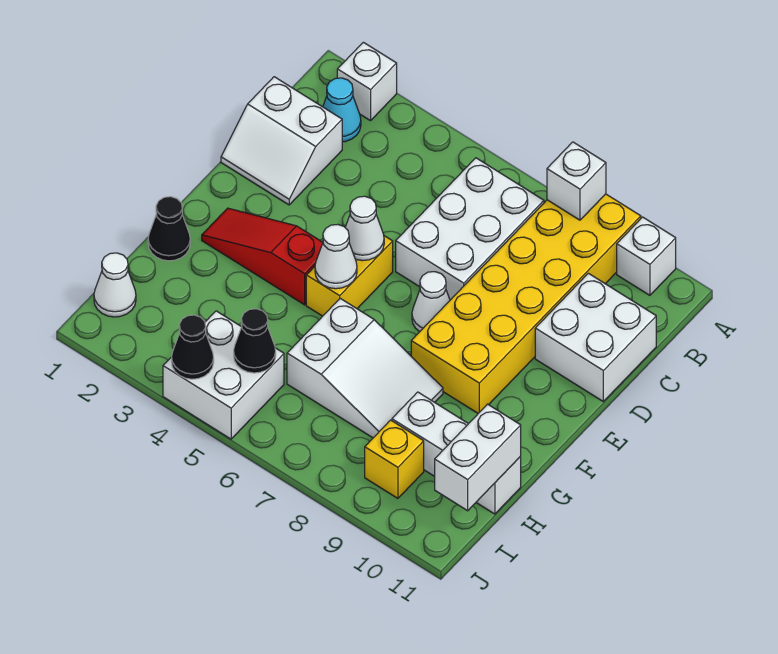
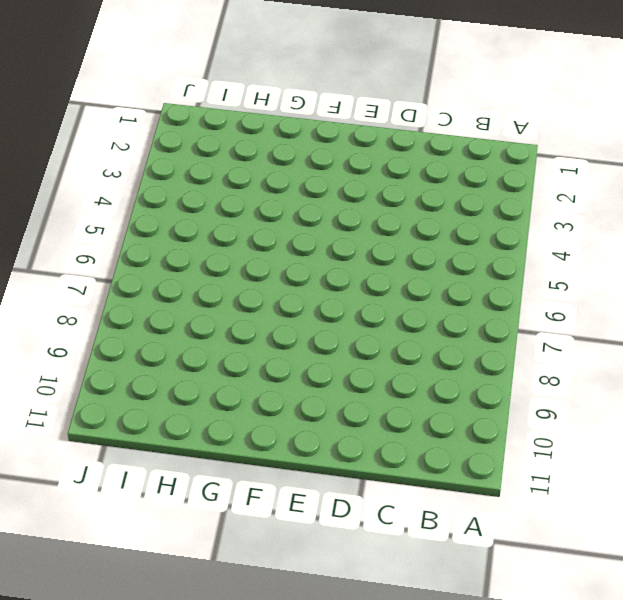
none -> white 1x1 brick [337,42,397,121]
none -> yellow 2x6 brick [411,194,641,413]
none -> white 1x1 brick [617,217,676,295]

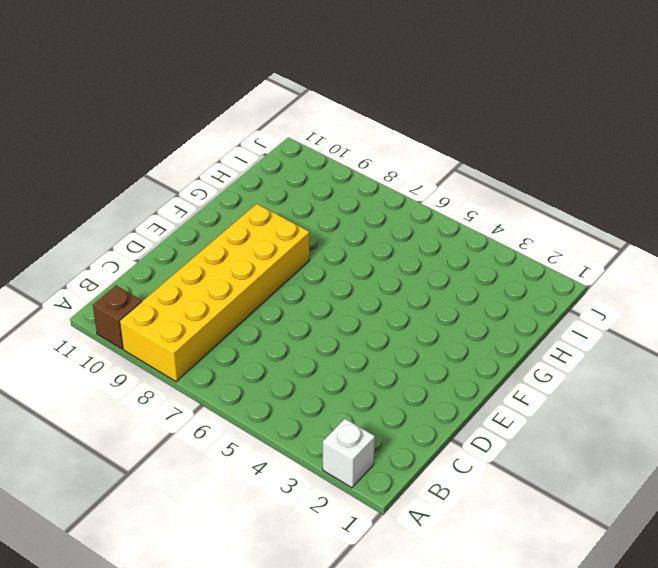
brown 1x1 brick [93,286,142,349] -> white 1x1 brick [617,217,676,295]
none -> cyan 1x1 cone [323,78,361,142]
none -> white 2x3 brick [396,158,544,300]
none -> white 2x2 slope [221,77,342,205]

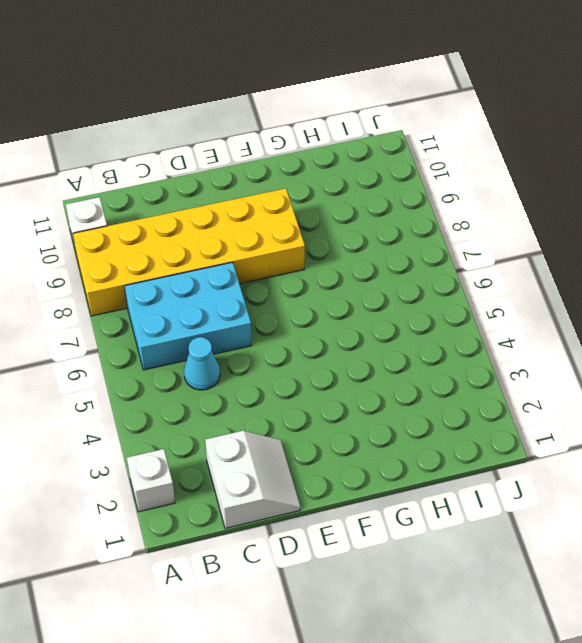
cyan 2x3 brick [125,262,251,370] -> white 2x3 brick [396,158,544,300]
cyan 1x1 cone [184,337,220,390] -> cyan 1x1 cone moved to [323,78,361,142]
none -> white 2x2 brick [535,273,656,401]
none -> yellow 1x2 brick [306,236,393,316]
none -> white 1x1 cone [412,272,450,332]

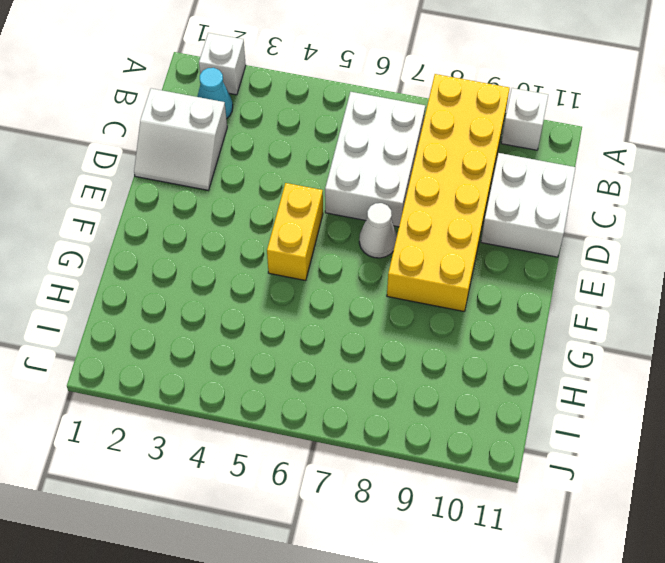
none -> red 1x3 slope [202,208,323,305]
none -> black 1x1 cone [148,197,190,261]
none -> white 2x3 slope [287,298,443,438]

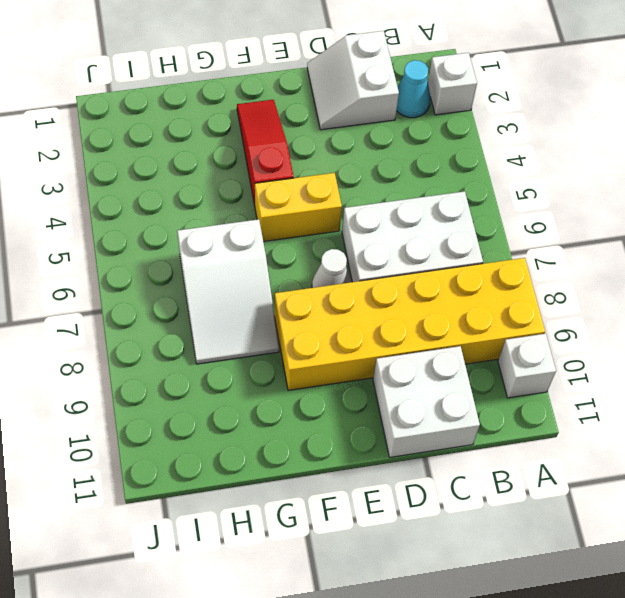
none -> black 1x1 cone [148,197,190,261]
none -> white 1x3 brick [392,392,521,514]
none -> white 1x1 cone [94,253,136,317]

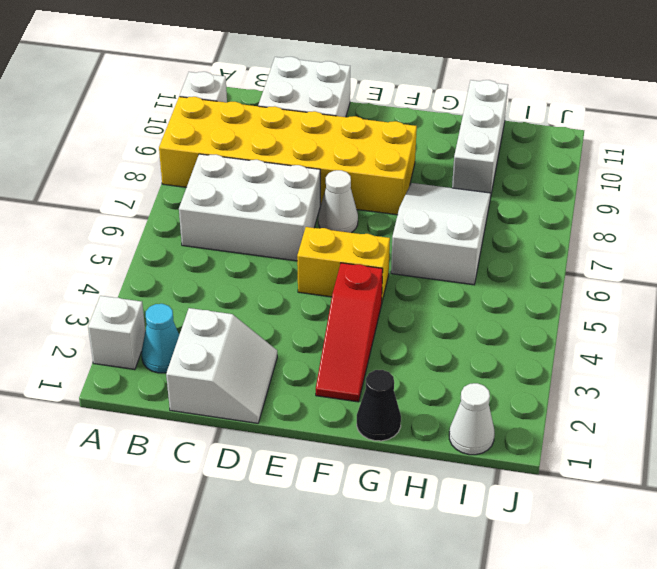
none -> white 2x2 brick [163,311,284,439]
none -> yellow 1x1 brick [365,420,424,498]
none -> white 1x1 brick [547,142,606,220]

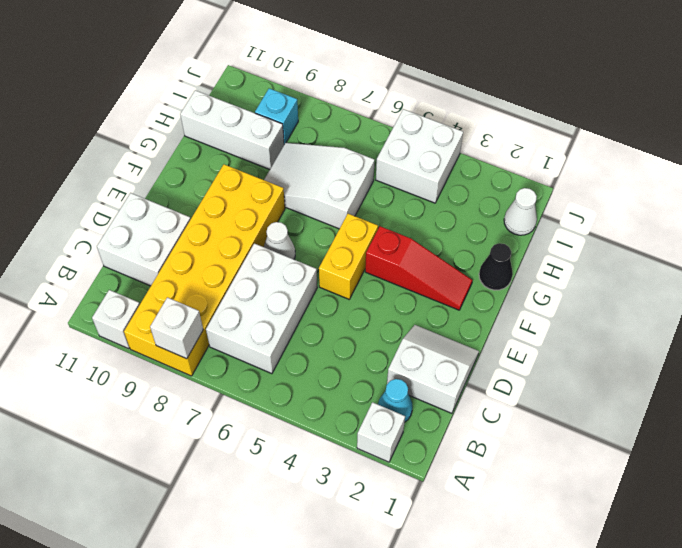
cyan 1x1 brick [255,88,298,144] -> yellow 1x1 brick [365,420,424,498]
none -> white 1x1 cone [345,196,384,261]
none -> white 1x1 cone [315,224,357,289]
none -> white 1x2 brick [435,404,521,511]

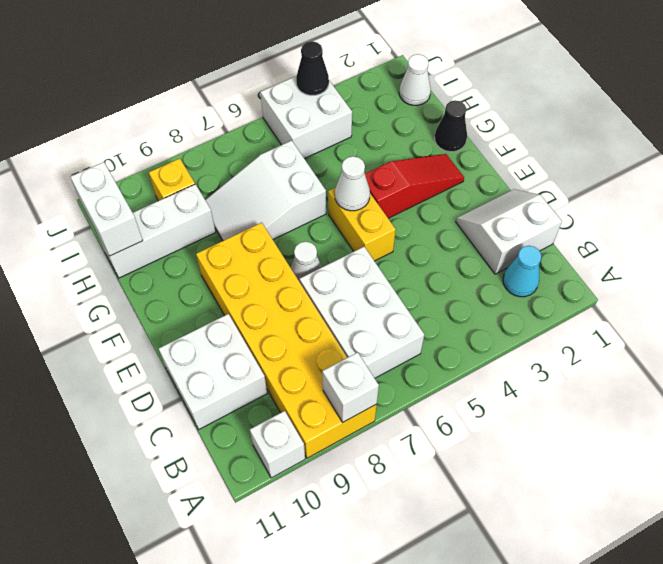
none -> white 1x1 brick [337,42,397,121]
none -> white 1x1 cone [345,196,384,261]
none -> black 1x1 cone [234,309,276,373]

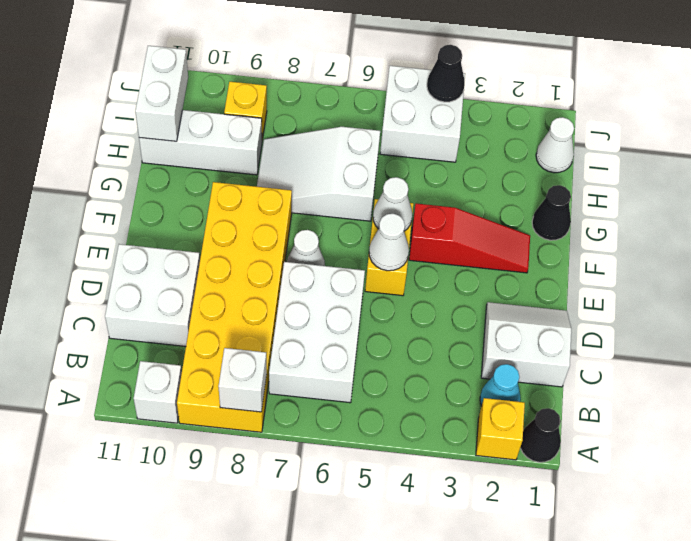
black 1x1 cone [520,408,561,462] -> black 1x1 cone moved to [234,309,276,373]
yellow 1x1 brick [476,398,525,460] -> white 1x1 brick [337,42,397,121]

